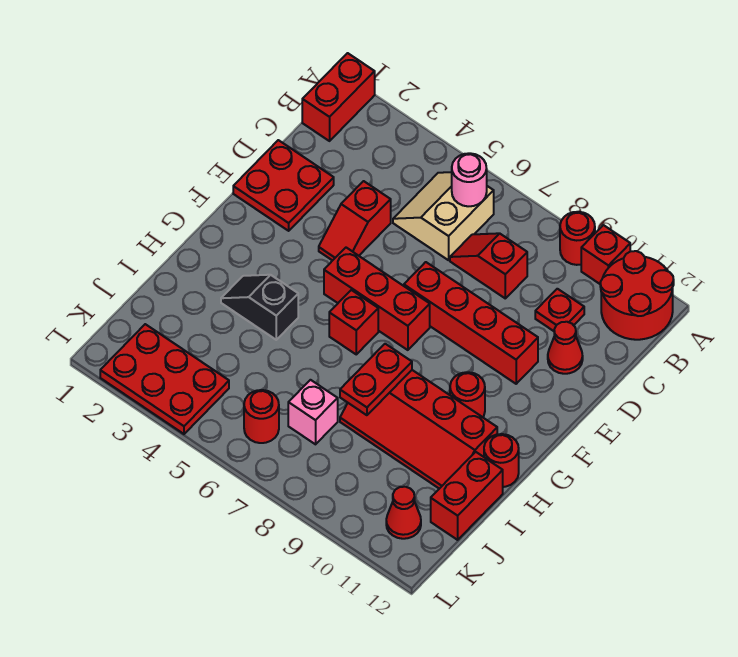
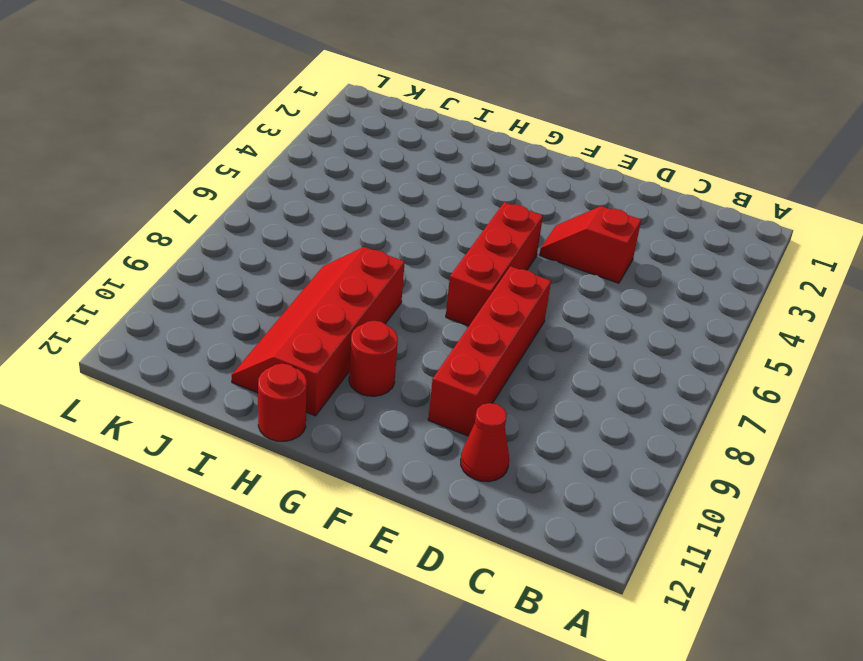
none -> red 1x2 brick [302,53,375,141]
none -> red 1x1 round brick [560,212,595,265]
none -> red 1x1 brick [581,225,630,284]

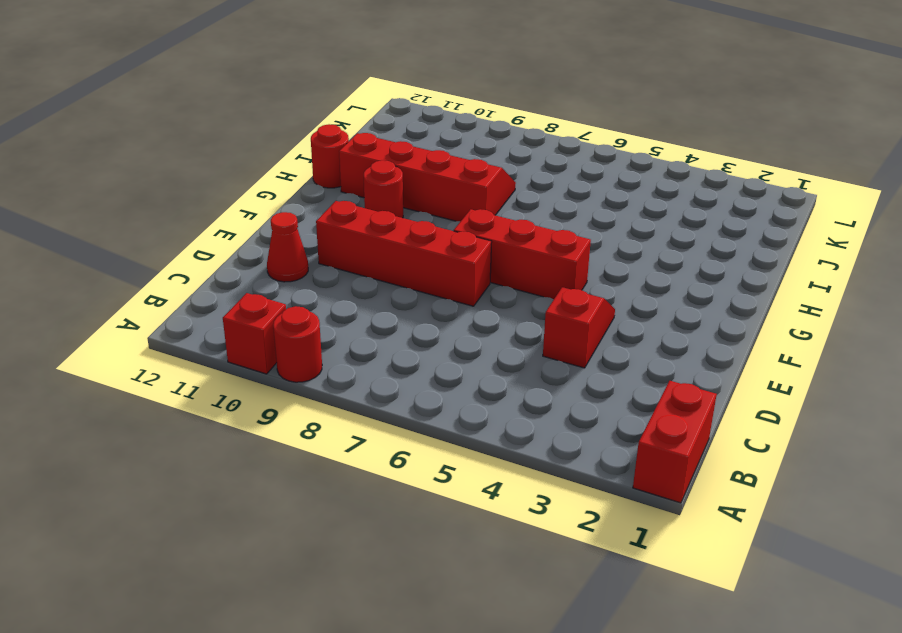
none -> red 2x2 round brick [600,251,674,340]
none -> tan 2x2 slope [393,172,494,260]
none -> red 1x2 slope [450,233,527,298]

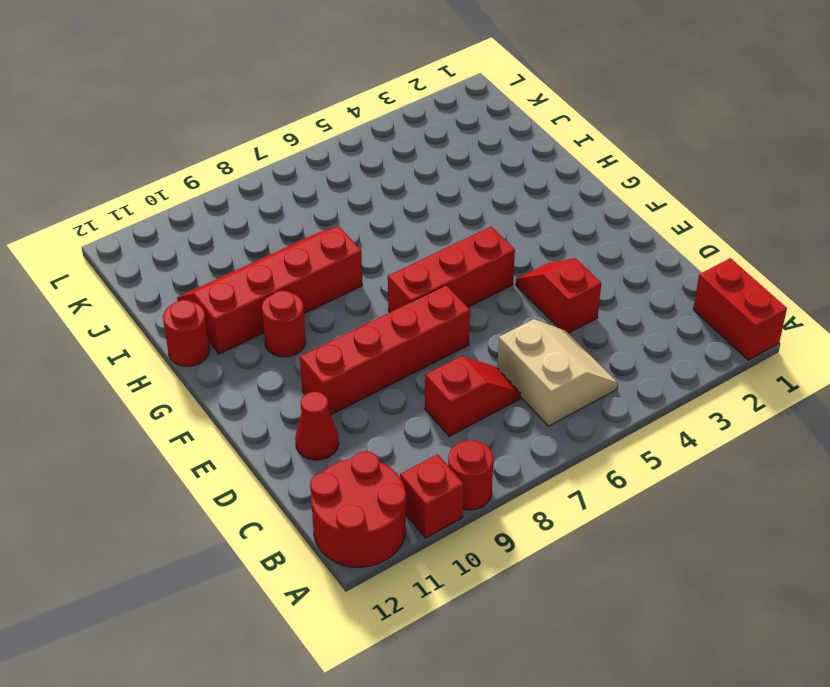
none -> red 1x1 plate [535,289,584,331]
none -> red 2x2 plate [233,140,334,231]
none -> red 1x1 brick [329,290,378,354]

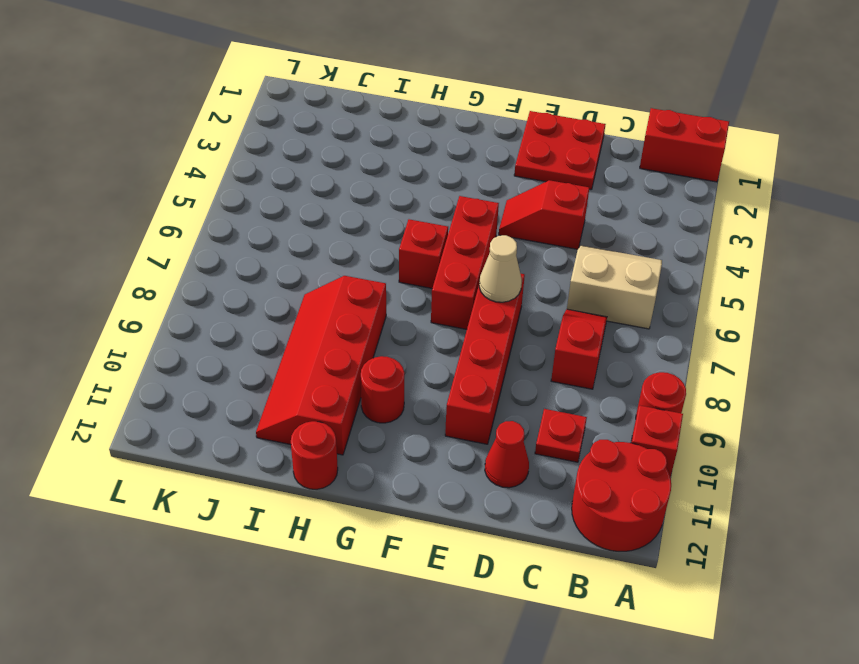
tan 1x1 cone [479,235,522,302] -> none
none -> black 1x2 slope [221,275,298,340]
none -> red 1x2 brick [431,452,503,540]
none -> pink 1x1 brick [288,380,338,444]

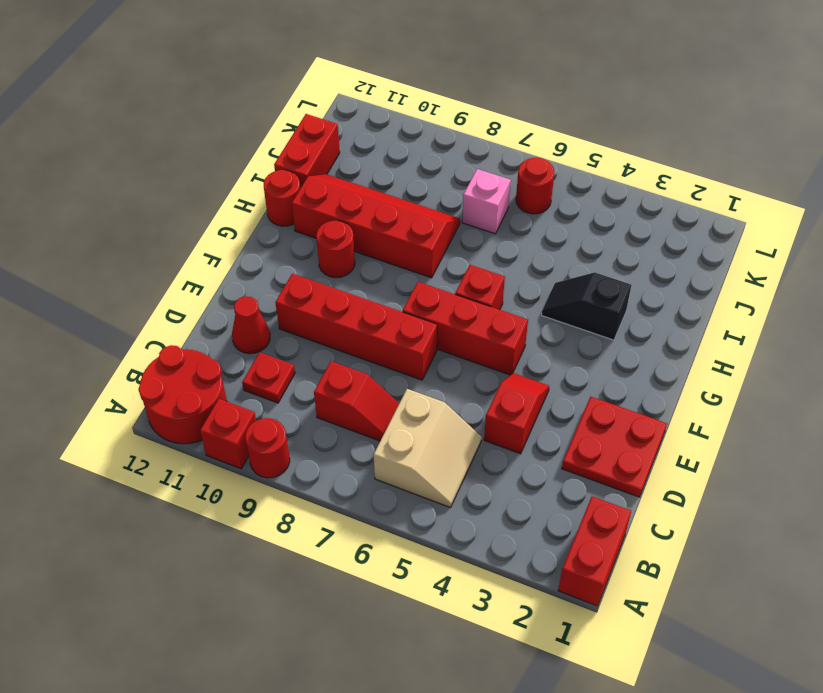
black 1x2 slope [542,272,631,340] -> black 1x2 slope turned to [221,275,298,340]
none -> red 2x3 plate [100,324,229,434]
none -> red 1x1 cone [386,487,421,539]
none -> pink 1x1 round brick [452,153,487,206]

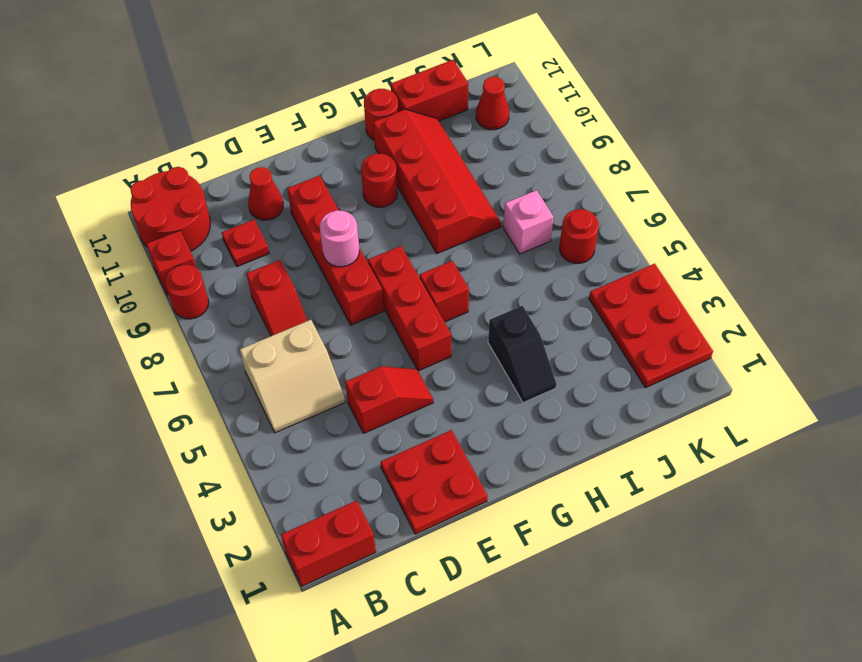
pink 1x1 round brick [320,210,359,267] -> pink 1x1 round brick moved to [452,153,487,206]
none -> red 1x2 plate [340,344,412,415]

